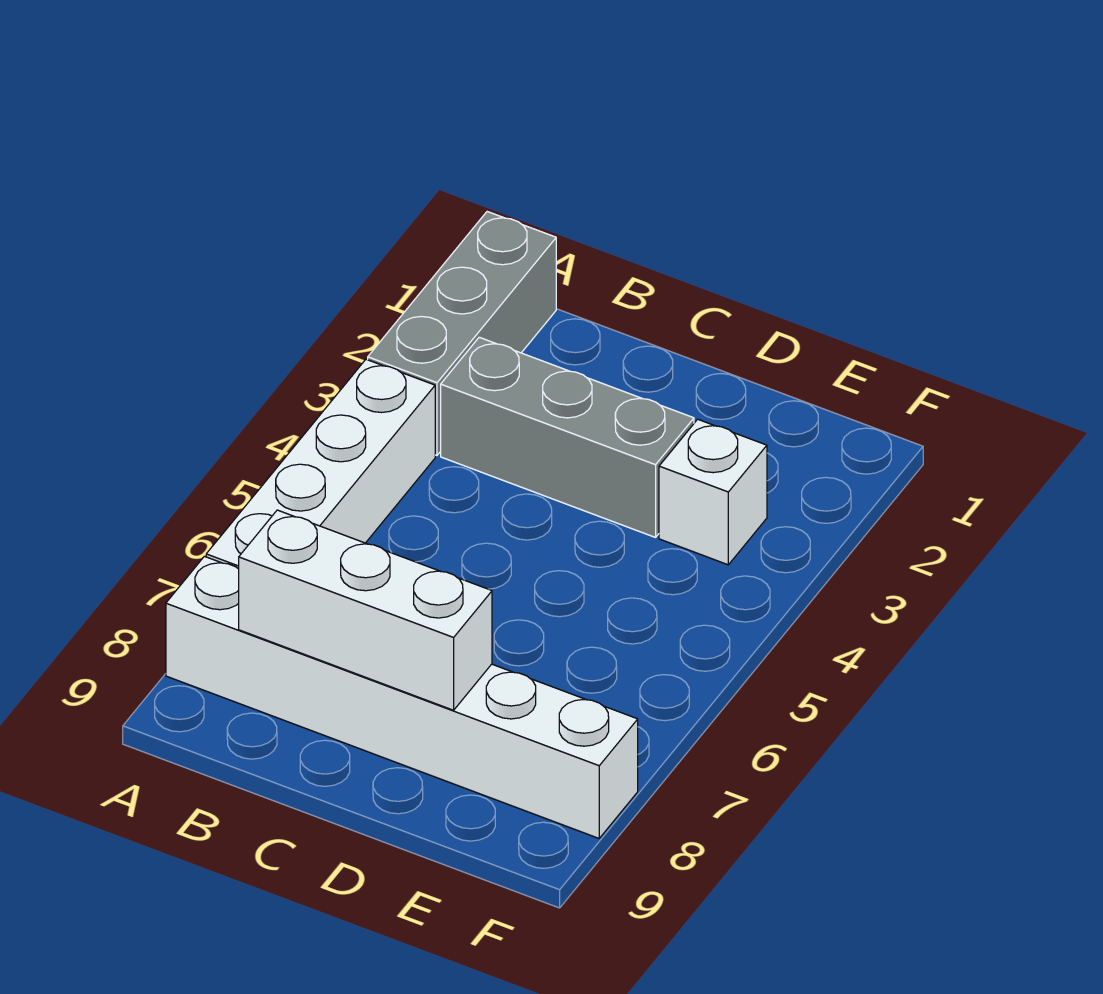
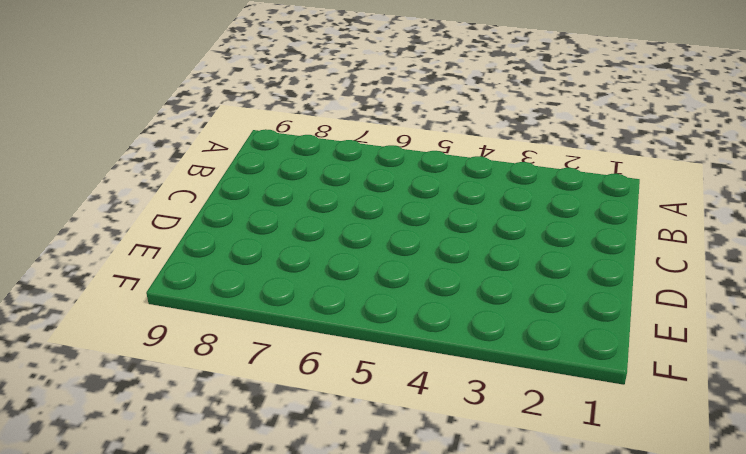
none -> grey 1x3 brick [368,212,556,455]
none -> white 1x4 brick [206,359,435,569]

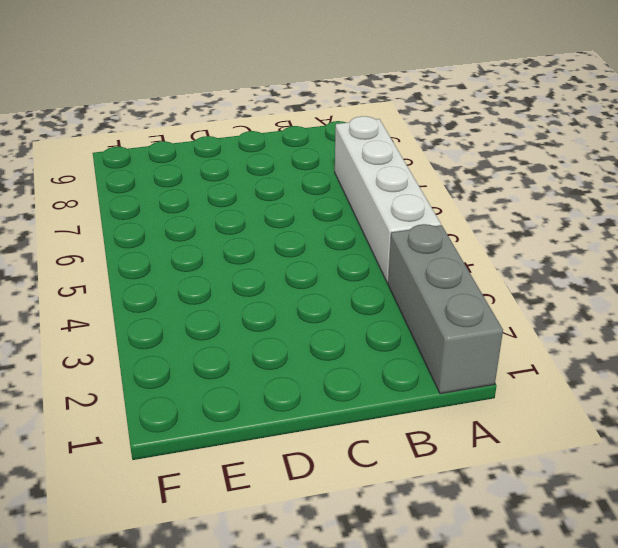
none -> white 1x6 brick [166,556,638,838]
none -> grey 1x3 brick [441,337,694,537]

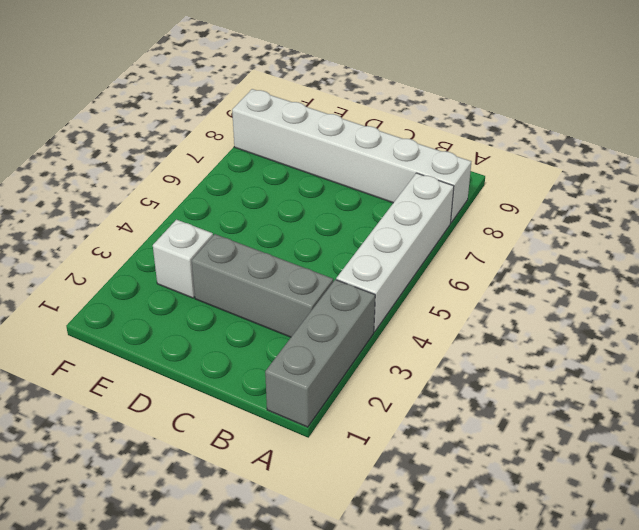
none -> white 1x3 brick [239,510,492,710]

